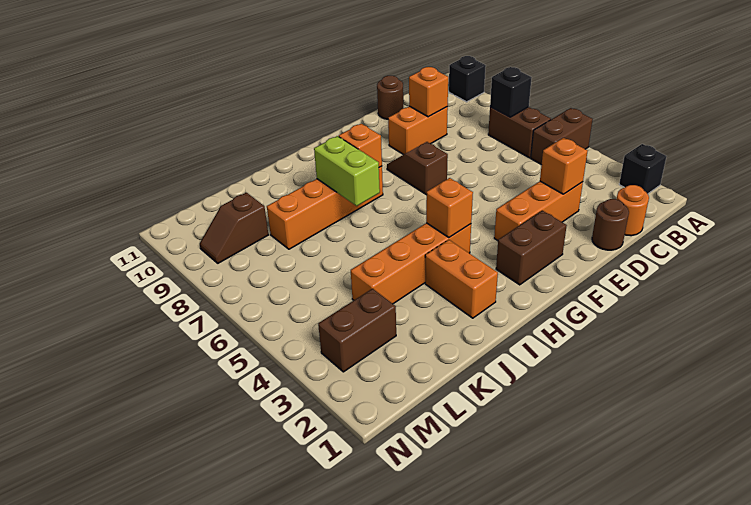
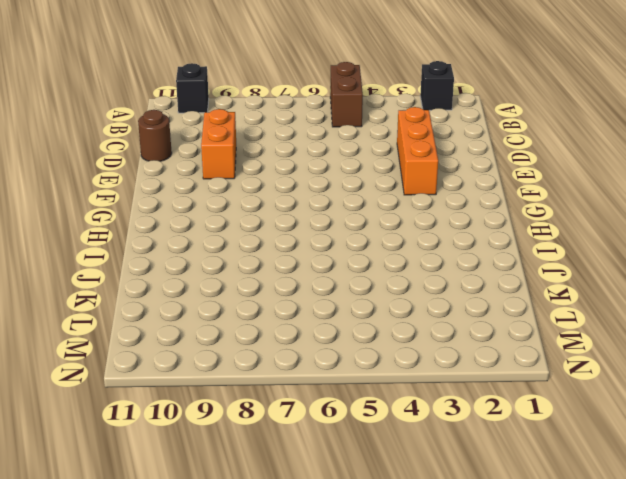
none -> brown 1x2 brick [488,107,551,158]
none -> orange 1x1 round brick [616,185,649,236]
none -> brown 1x1 round brick [592,199,629,250]

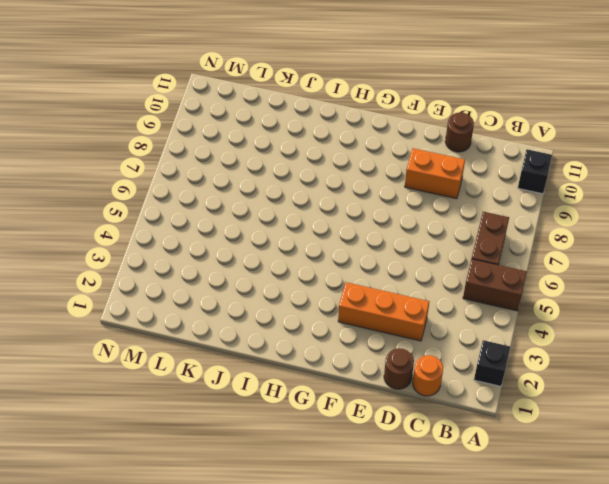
none -> brown 1x2 brick [496,211,567,285]
none -> brown 1x2 slope [387,142,448,195]
none -> orange 1x4 brick [351,223,471,304]

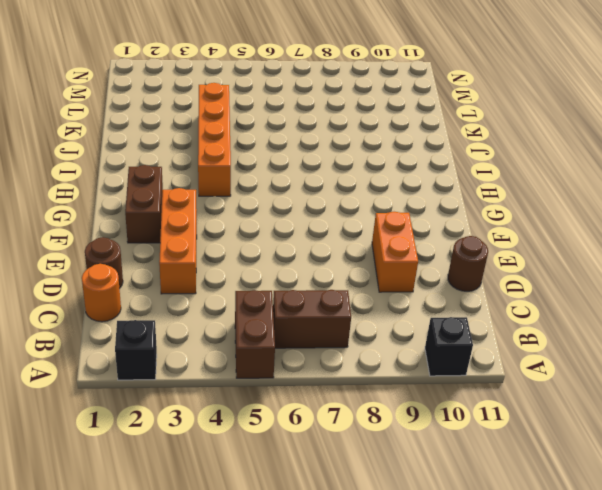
none -> brown 1x2 slope [387,142,448,195]
none -> orange 1x4 brick [267,166,383,249]
none -> orange 1x2 brick [425,240,498,318]

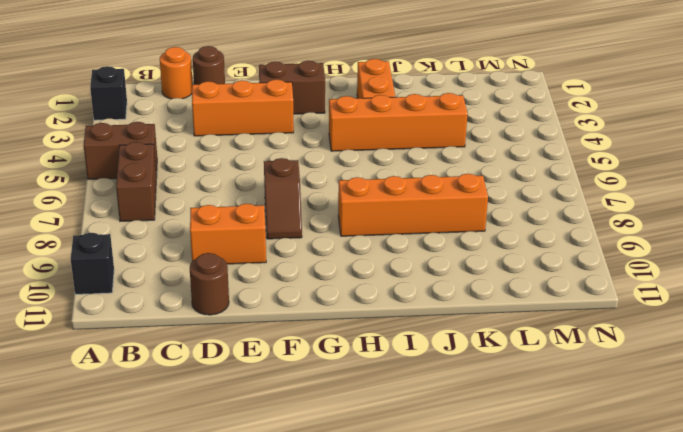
none -> brown 1x2 brick [318,289,396,372]
none -> brown 1x2 slope [200,193,268,263]
none -> black 1x1 brick [490,67,532,117]

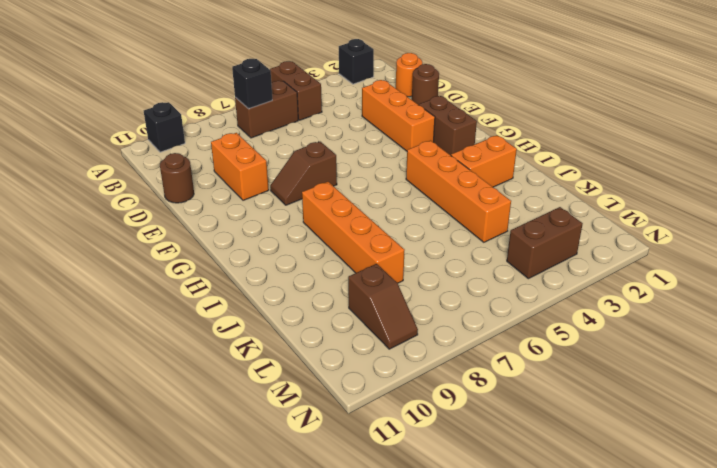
brown 1x2 brick [507,207,583,279] -> brown 1x2 brick turned to [318,289,396,372]
none -> orange 1x1 brick [540,138,588,194]
none -> orange 1x1 brick [409,67,448,117]
none -> orange 1x1 brick [426,178,473,237]

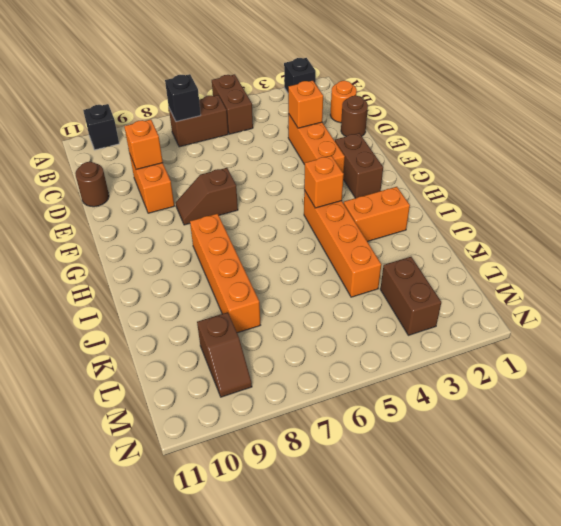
none -> orange 1x1 brick [339,124,382,167]
none -> lime 1x2 brick [314,136,380,206]

